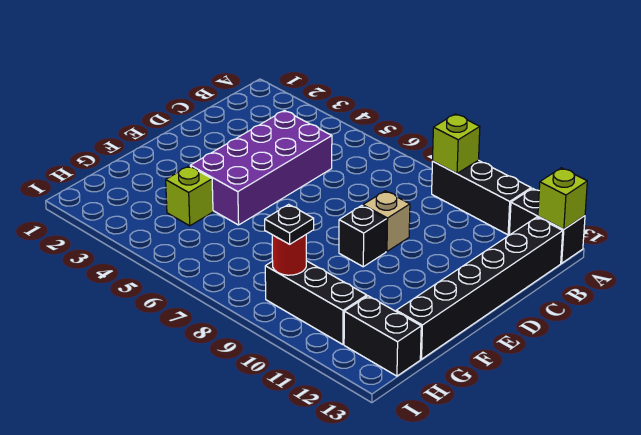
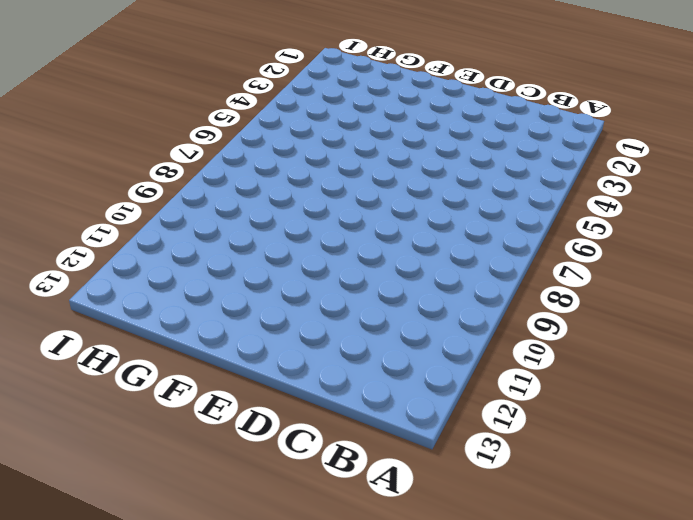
none -> black 1x3 brick [432,160,531,235]
none -> black 1x2 brick [509,188,585,263]
none -> black 1x6 brick [396,217,563,359]

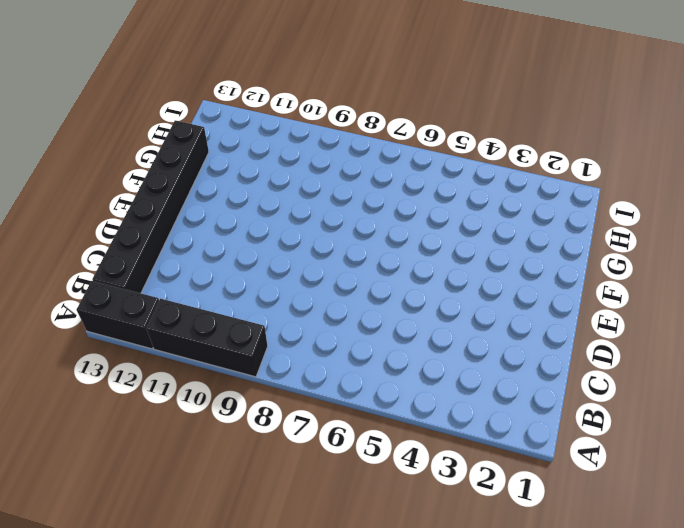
none -> purple 2x4 brick [190,111,332,225]
none -> tan 1x1 brick [363,191,410,251]
none -> black 1x1 brick [339,206,386,267]

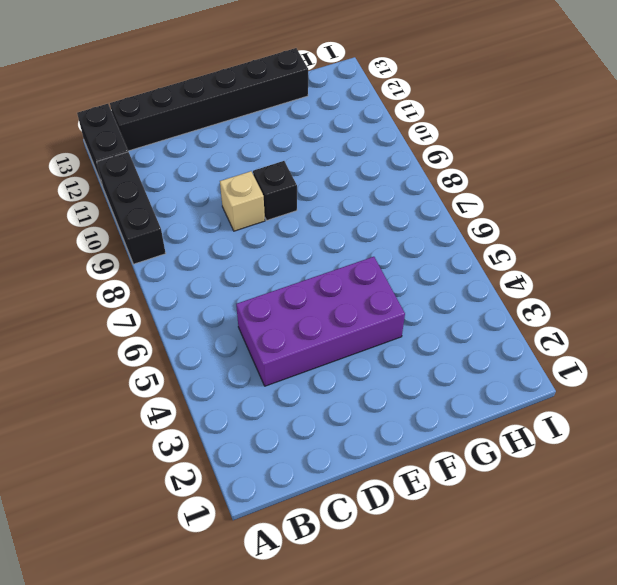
none -> lime 1x1 brick [166,166,213,226]
none -> black 1x3 brick [265,261,367,344]
none -> black 1x2 brick [344,296,421,376]

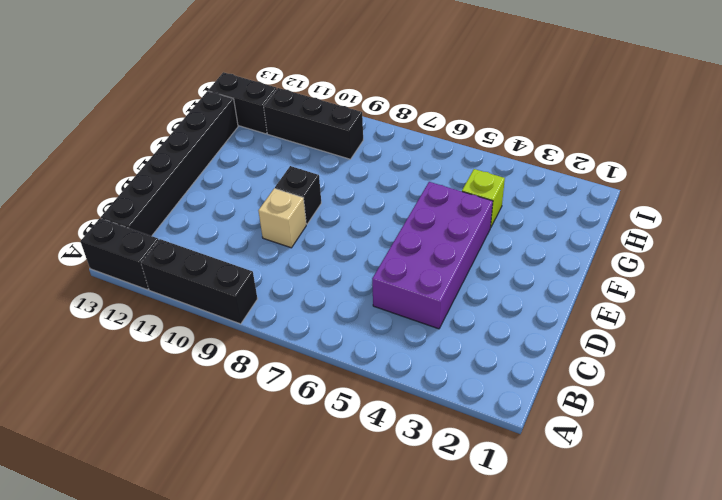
none -> lime 1x1 brick [433,114,480,174]
none -> lime 1x1 brick [538,168,587,229]
none -> red 1x1 round brick [272,235,306,275]

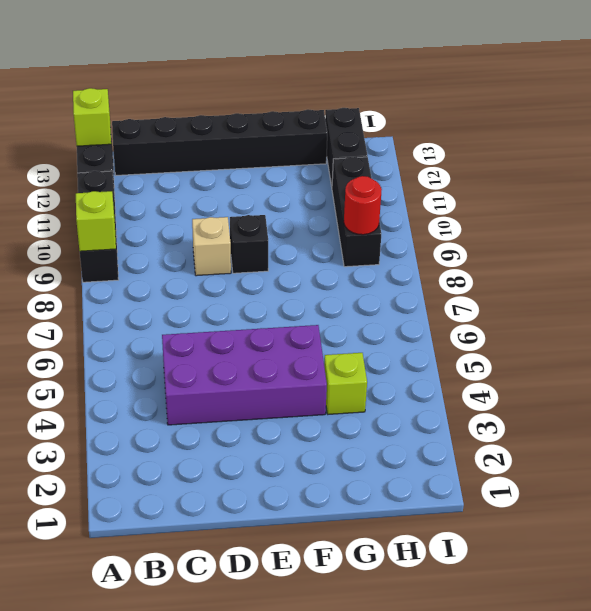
none -> black 1x1 plate [265,204,314,244]

